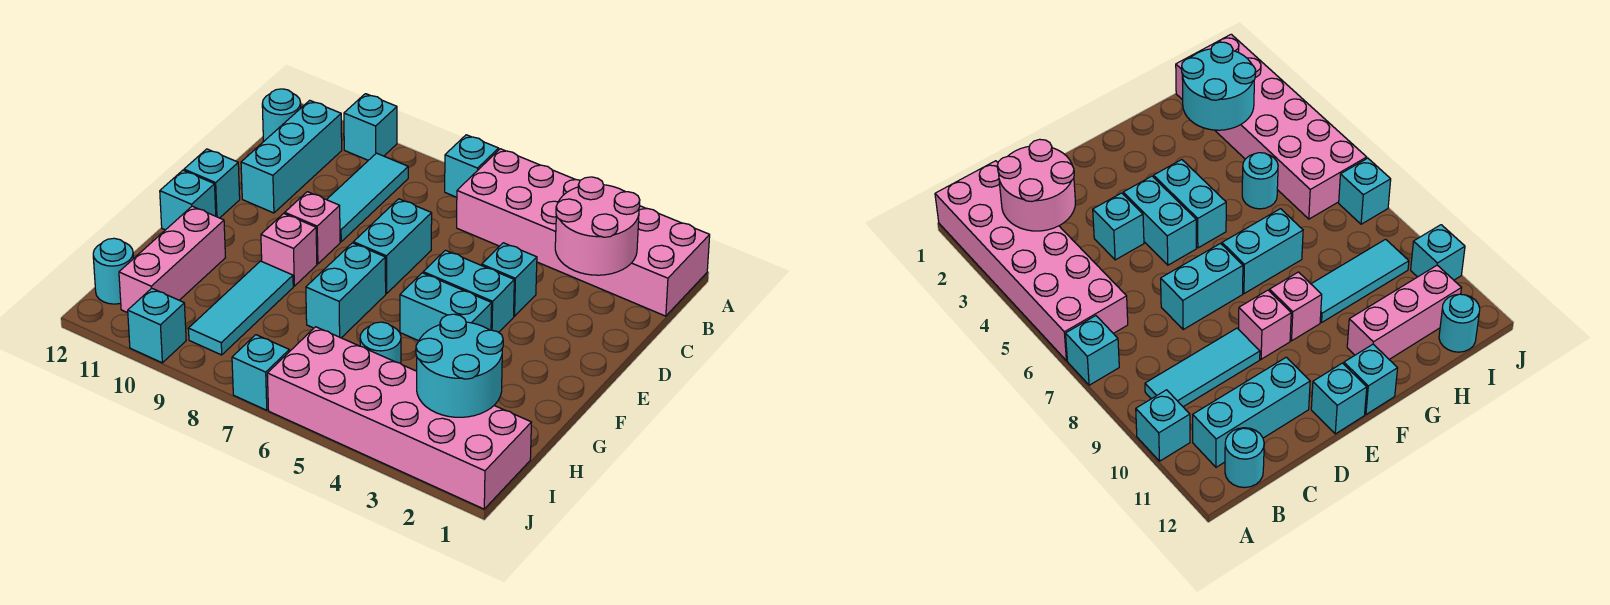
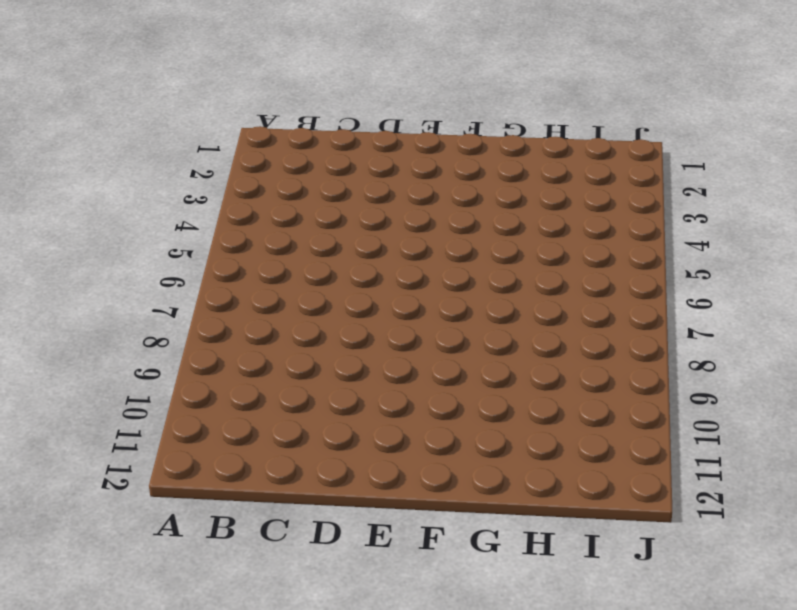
none -> pink 2x6 brick [457,149,710,316]
none -> cyan 1x1 brick [445,135,499,197]
none -> cyan 1x1 brick [344,94,397,160]

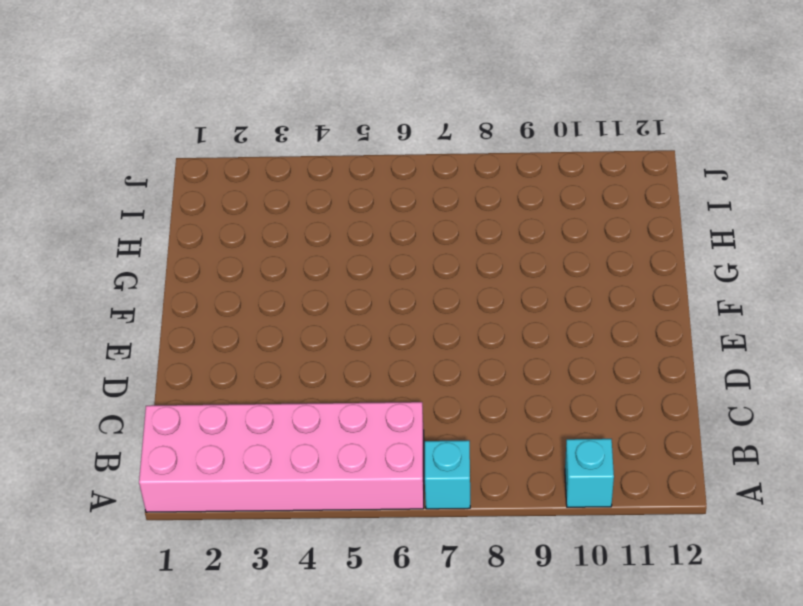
none -> cyan 1x3 tile [327,153,408,242]
none -> cyan 1x3 brick [241,100,342,213]
none -> cyan 1x1 round brick [262,89,301,141]

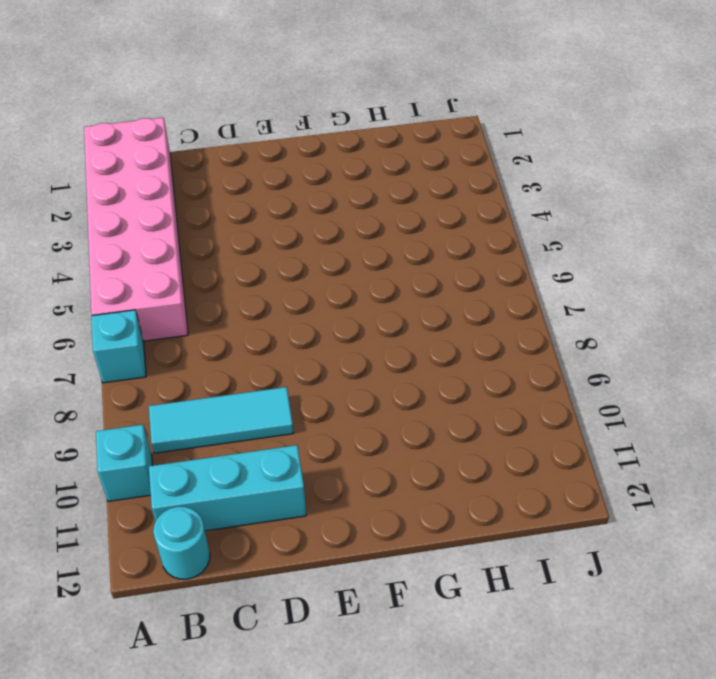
none -> cyan 1x1 brick [482,243,537,316]
none -> cyan 1x2 brick [353,199,432,294]
none -> cyan 1x2 brick [423,250,514,332]

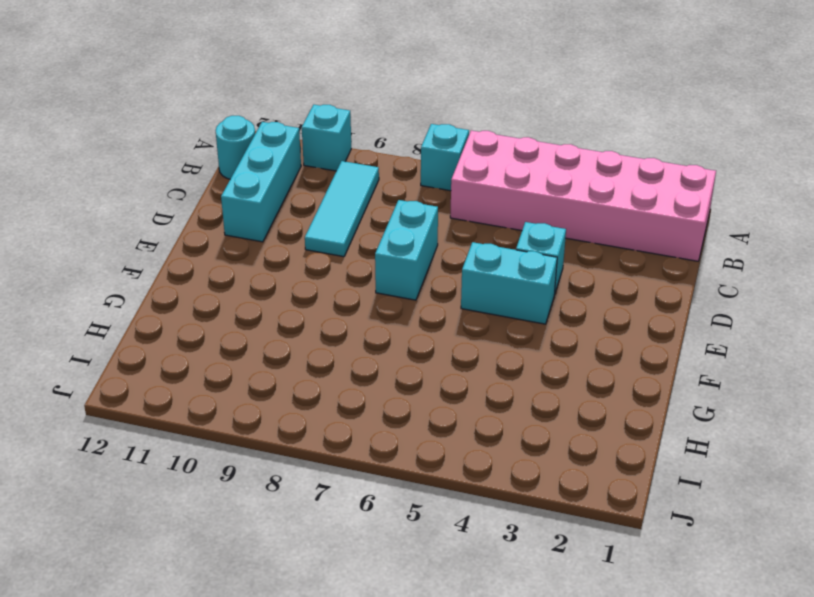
none -> pink 1x1 brick [285,192,340,264]
none -> cyan 1x1 brick [184,149,240,218]
none -> cyan 1x2 brick [400,273,492,341]

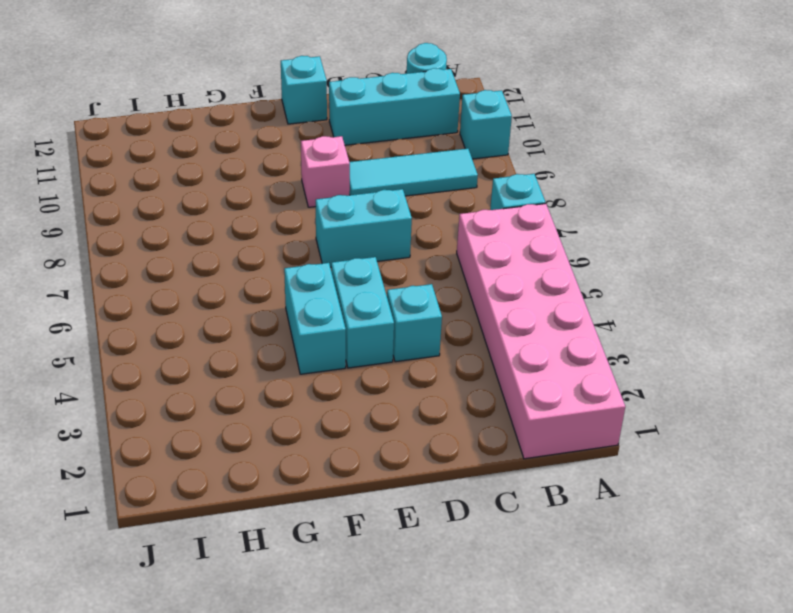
none -> cyan 1x2 brick [306,243,386,338]
none -> pink 1x1 brick [261,213,317,286]
none -> cyan 1x1 brick [160,170,216,230]

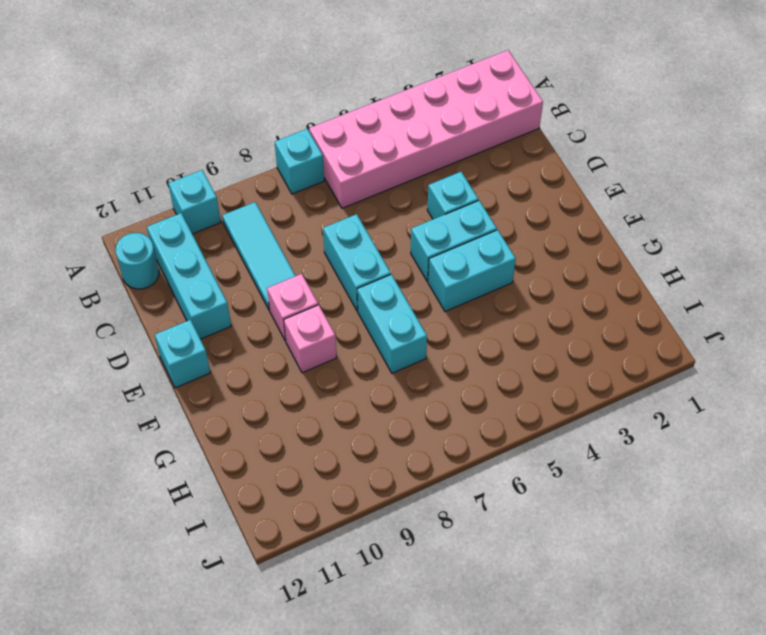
none -> cyan 1x1 brick [160,170,216,230]
none -> cyan 1x3 tile [189,261,293,355]
none -> pink 1x3 brick [119,206,225,313]

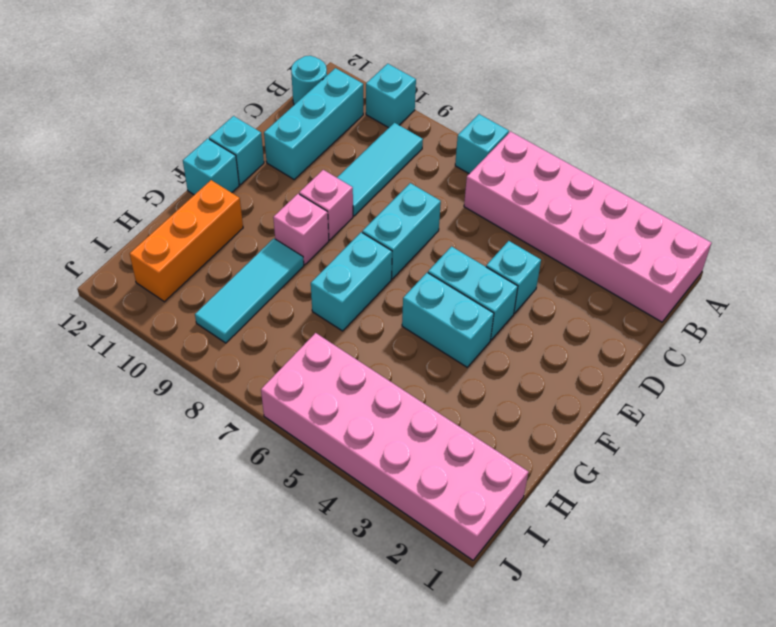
orange 1x3 brick [130,180,243,302] -> pink 1x3 brick [119,206,225,313]
none -> cyan 1x1 round brick [360,322,401,364]
none -> cyan 1x1 round brick [93,238,134,304]
none -> cyan 1x1 brick [232,335,289,410]

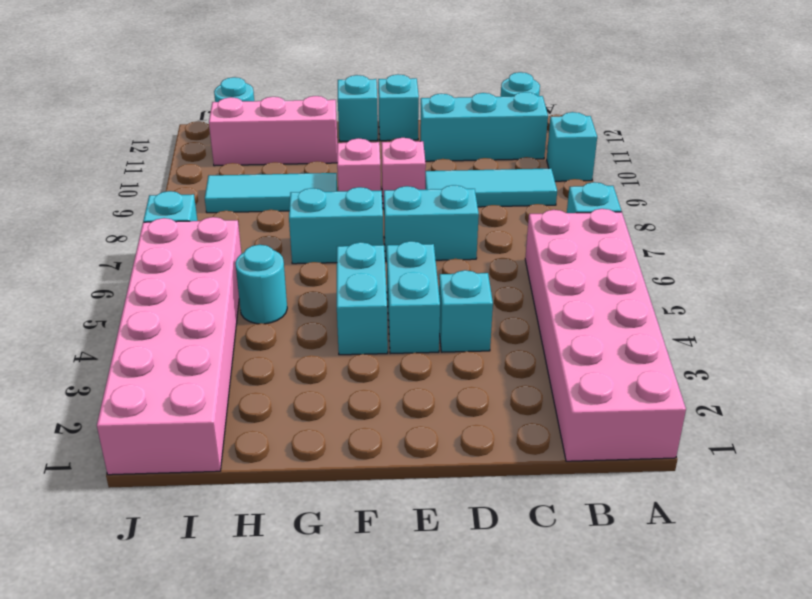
none -> cyan 1x1 brick [128,288,186,363]
none -> pink 2x2 round brick [555,177,640,275]
none -> cyan 2x2 round brick [416,314,503,417]

